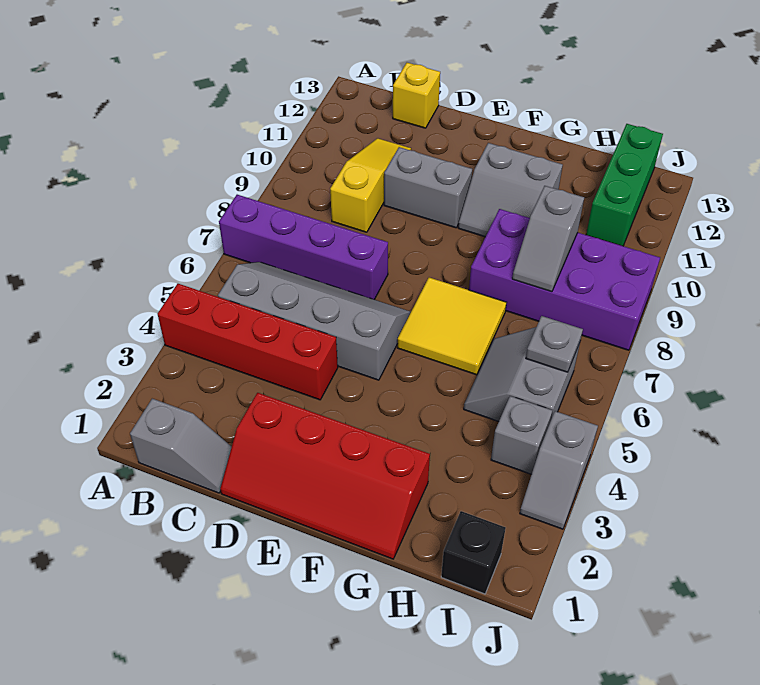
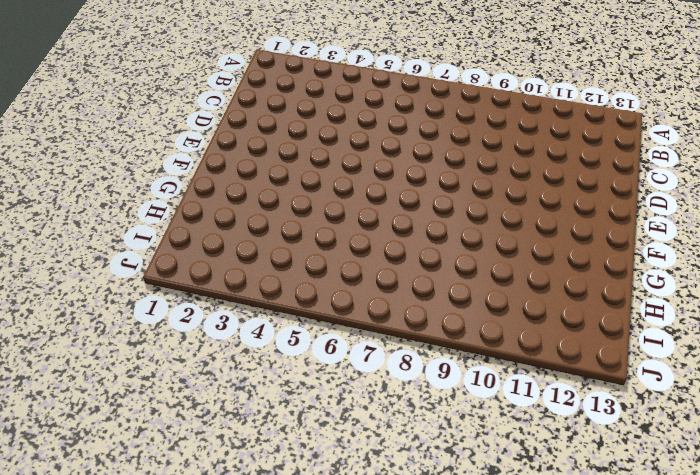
none -> red 1x4 brick [158,284,338,400]
none -> purple 1x4 brick [219,195,388,299]
none -> grey 1x2 slope [130,399,232,493]

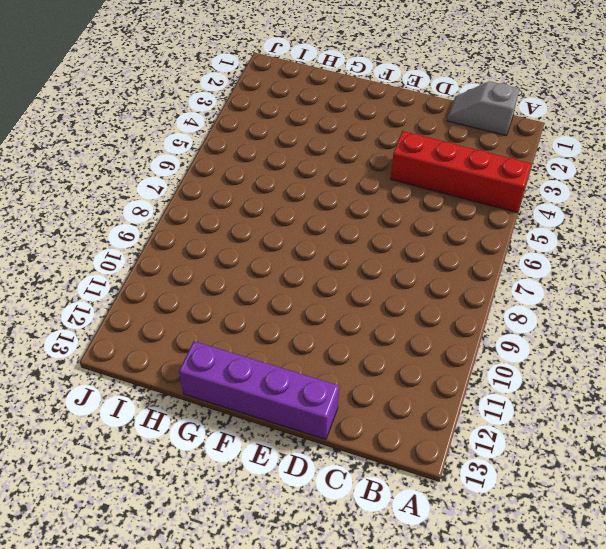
purple 1x4 brick [179,341,339,439] -> purple 1x4 brick moved to [219,195,388,299]
none -> grey 2x4 slope [218,262,411,380]
none -> yellow 1x3 slope [330,138,411,232]
none -> yellow 1x1 brick [393,63,440,128]

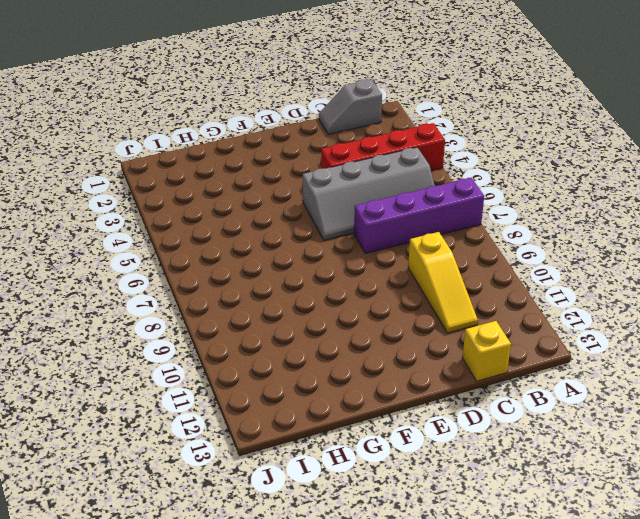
none -> red 2x4 slope [220,393,430,559]
none -> grey 1x2 brick [384,147,472,228]
none -> yellow 2x2 tile [397,278,507,375]

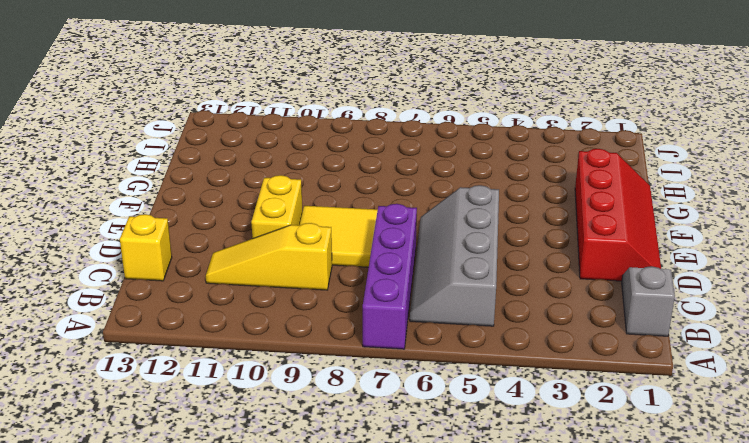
yellow 2x2 tile [300,206,378,267] -> yellow 2x2 tile moved to [397,278,507,375]
yellow 1x2 brick [251,175,302,238] -> grey 1x2 brick [384,147,472,228]
none -> red 1x4 brick [158,284,338,400]
none -> grey 2x2 slope [458,143,563,237]
none -> purple 2x4 brick [469,209,660,350]

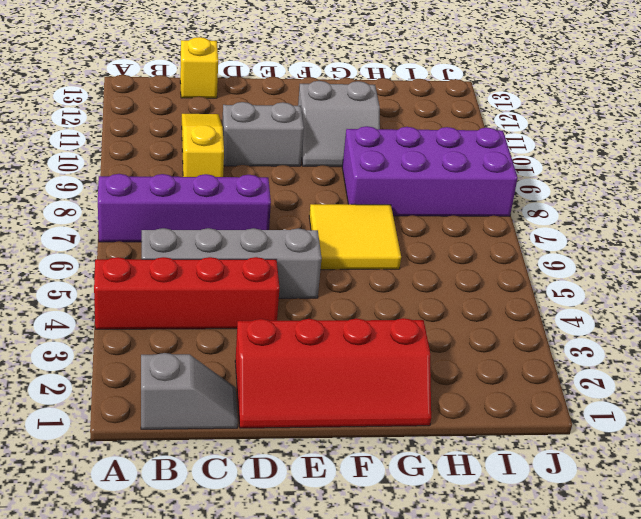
none -> grey 2x2 slope [464,327,580,422]
none -> black 1x1 brick [441,511,506,594]
none -> grey 1x1 brick [491,396,552,474]

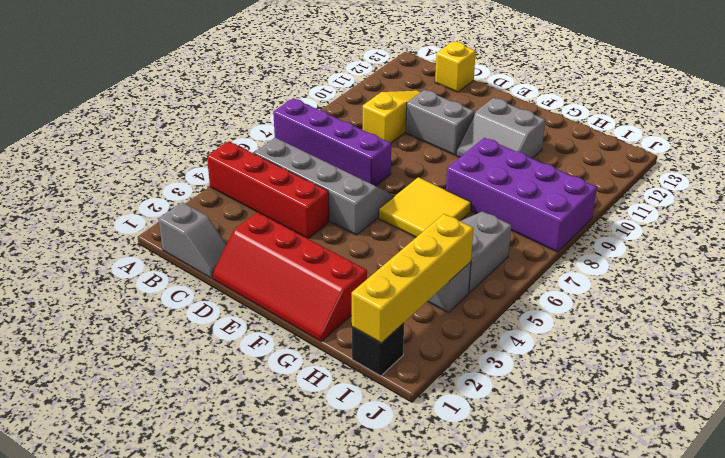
yellow 1x4 brick [352,214,473,343] -> none
none -> green 1x3 brick [586,124,663,246]
none -> grey 1x2 slope [520,411,598,529]
none -> grey 1x2 slope [512,186,584,292]

